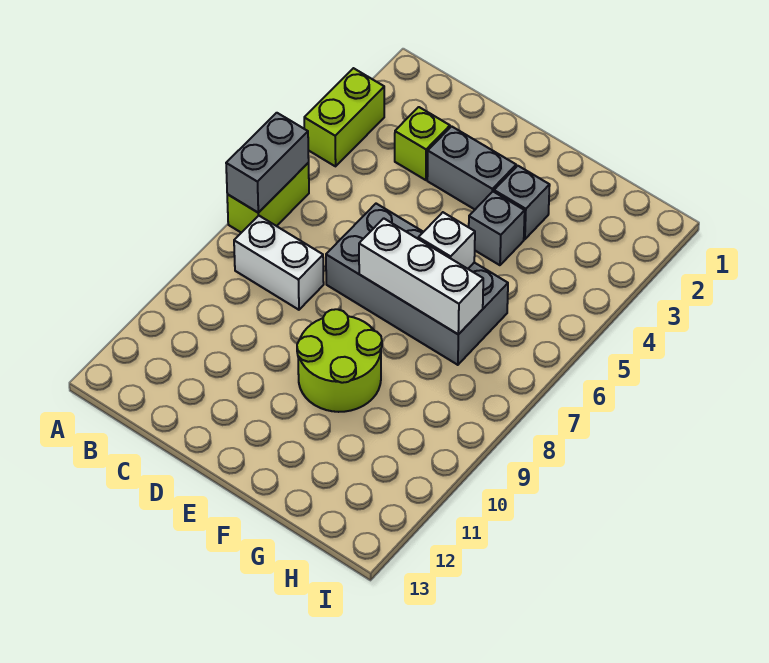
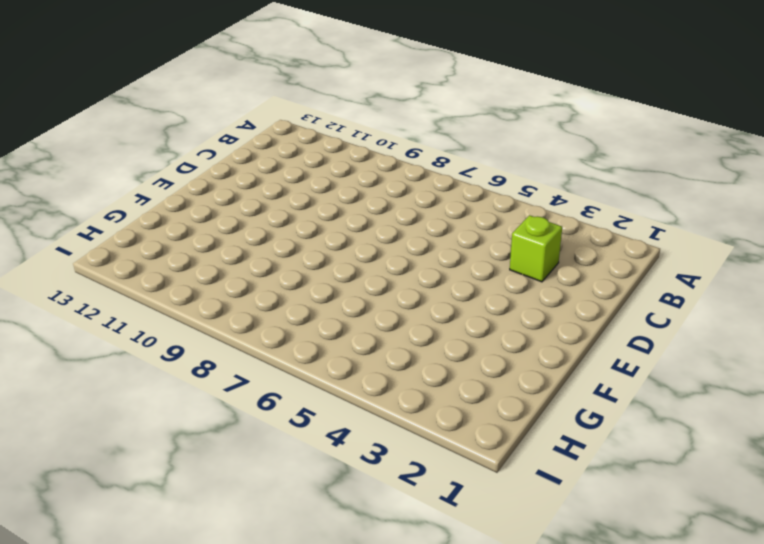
none -> lime 1x2 brick [304,68,384,166]
none -> lime 1x2 brick [227,163,309,233]
none -> white 1x2 brick [234,216,324,310]

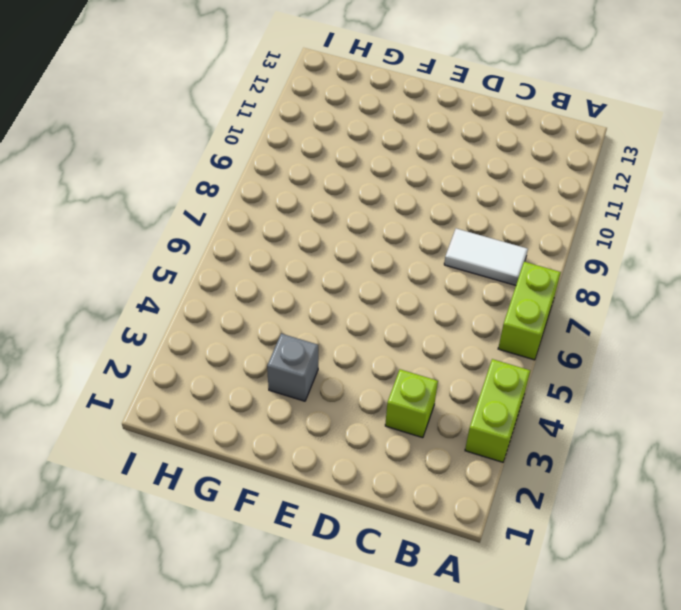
white 1x2 tile [444,229,528,285] -> white 1x2 brick [234,216,324,310]
none -> grey 1x2 brick [427,126,516,209]
none -> grey 2x4 brick [326,204,508,365]
none -> lime 2x2 round brick [297,309,382,412]

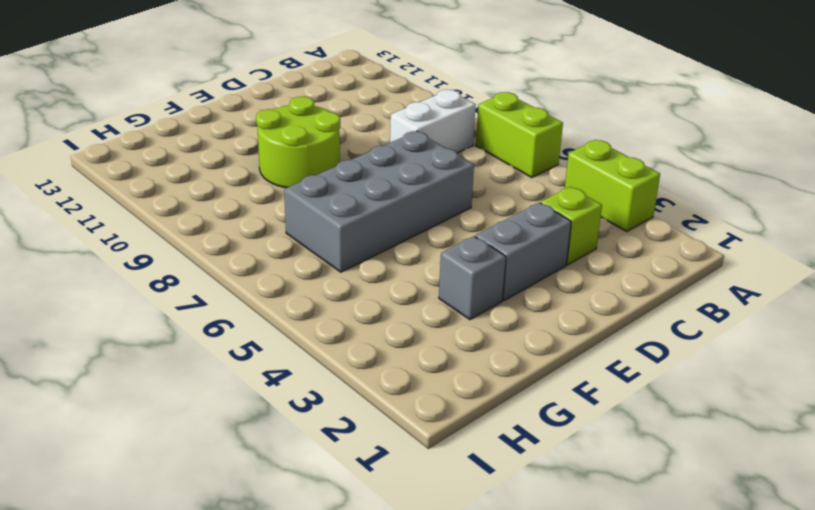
none -> grey 1x1 brick [469,192,525,265]
none -> grey 1x2 brick [226,113,309,213]
none -> white 1x3 brick [359,218,483,334]

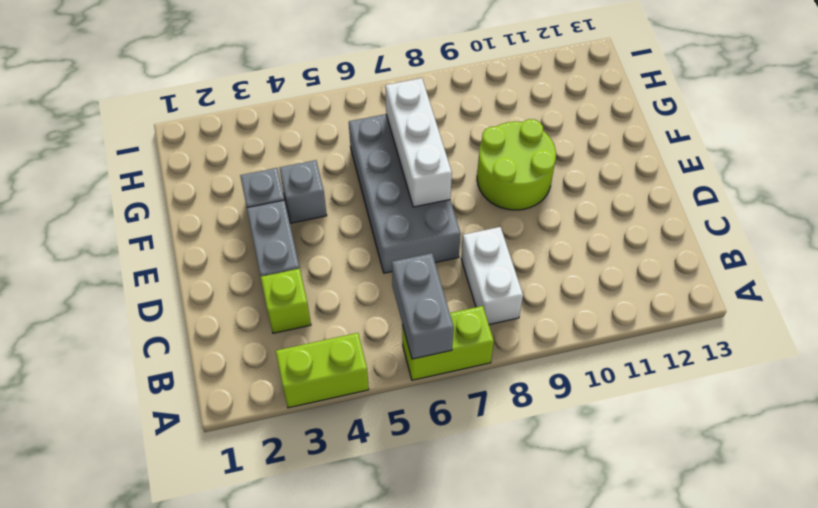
grey 1x2 brick [392,253,454,359] -> grey 1x2 brick turned to [226,113,309,213]
none -> white 1x1 brick [418,212,475,269]

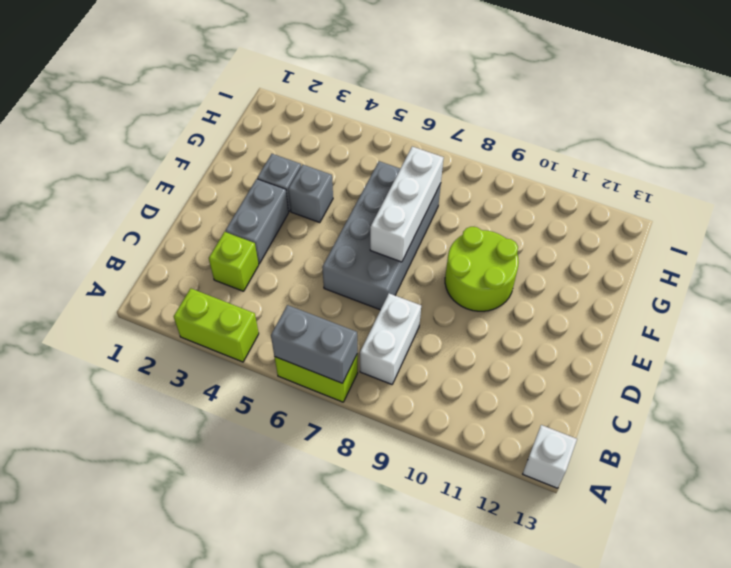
white 1x1 brick [523,425,577,488] -> white 1x1 brick moved to [418,212,475,269]

